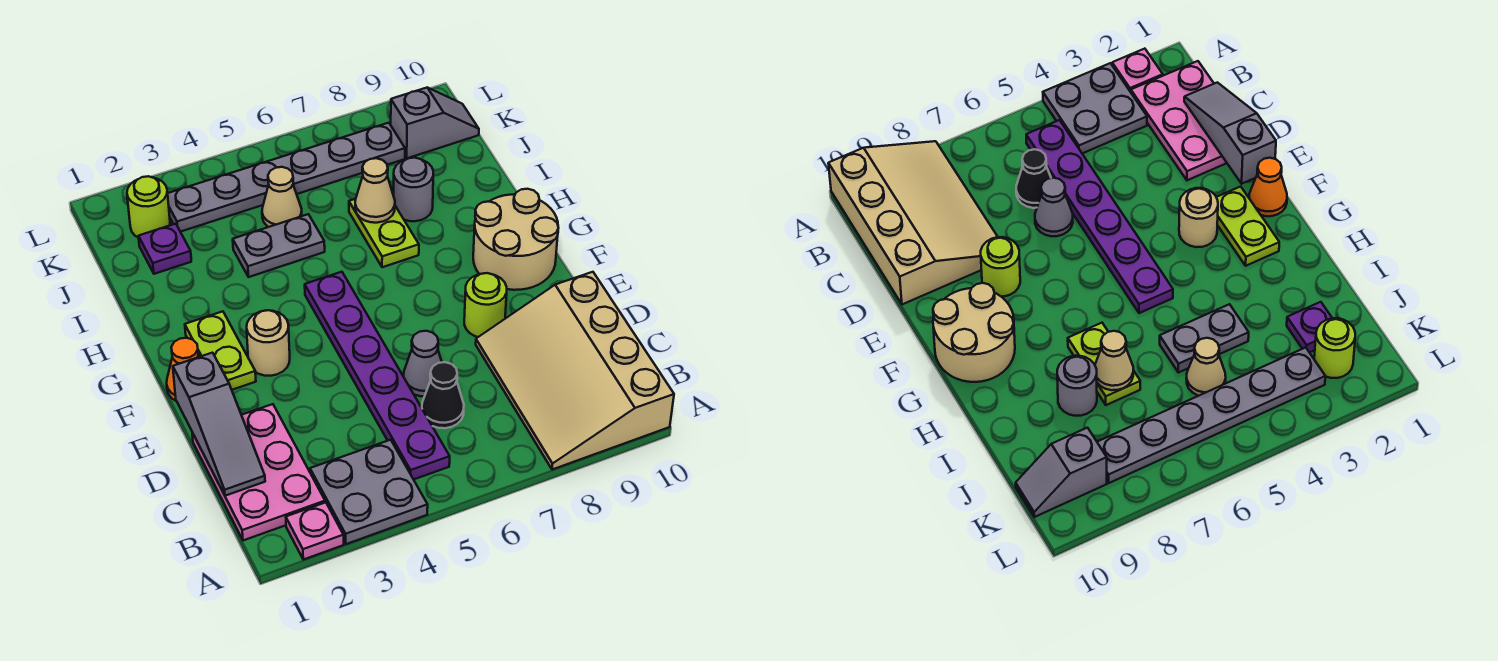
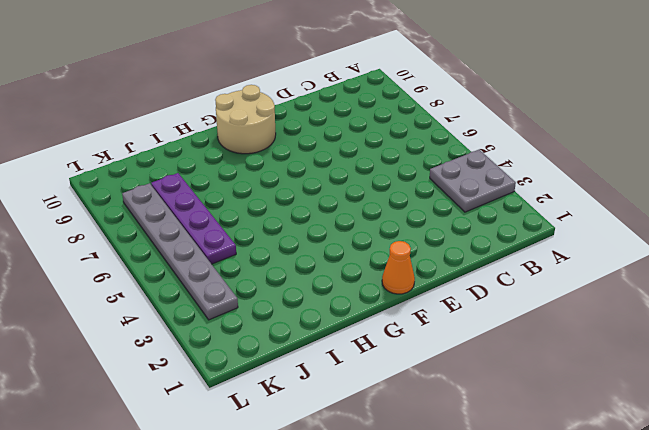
purple 1x4 plate [151,173,236,264] -> tan 1x1 cone [262,167,302,227]
none -> pink 1x1 plate [286,502,344,560]
none -> tan 3x4 slope [476,272,674,470]
none -> pink 2x3 plate [192,404,325,540]

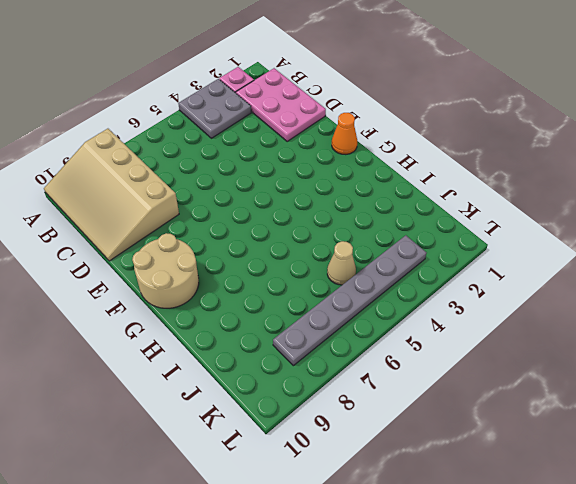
tan 3x4 slope [44,129,179,261] -> tan 3x4 slope turned to [476,272,674,470]
none -> purple 1x6 plate [305,272,450,480]
none -> black 1x1 cone [422,362,464,428]
none -> grey 1x1 cone [404,331,442,396]

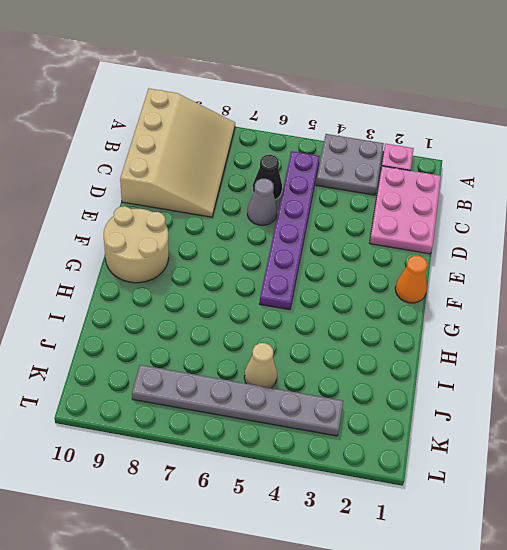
none -> lime 1x1 round brick [464,273,507,337]
none -> lime 1x2 plate [185,311,256,390]
none -> tan 1x1 round brick [247,310,290,376]

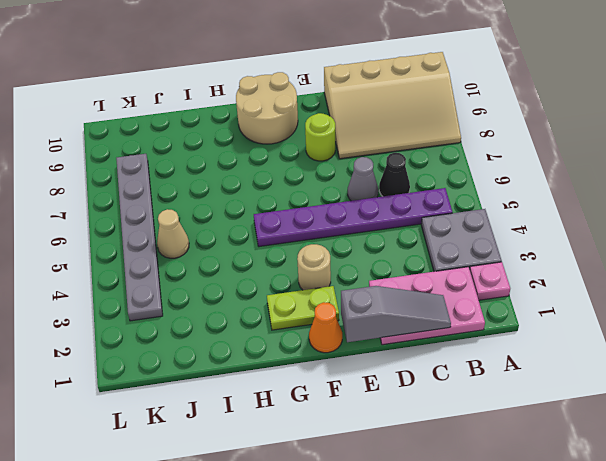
none -> lime 1x2 plate [349,199,419,267]
none -> grey 1x2 plate [233,214,325,277]
none -> grey 1x1 round brick [394,158,433,221]

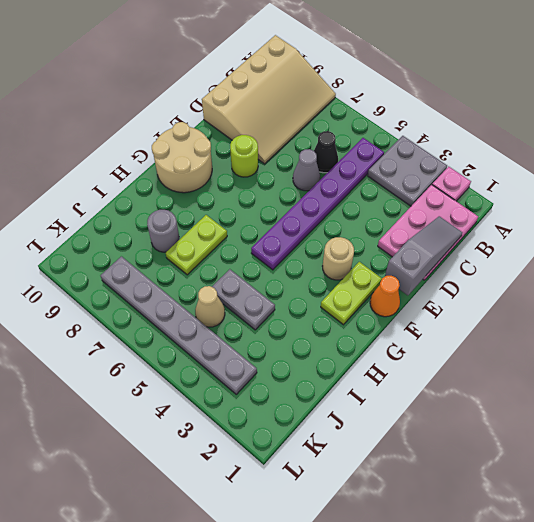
none -> purple 1x1 plate [138,224,191,274]
none -> lime 1x1 round brick [127,176,170,238]
none -> grey 1x2 slope [391,88,479,158]

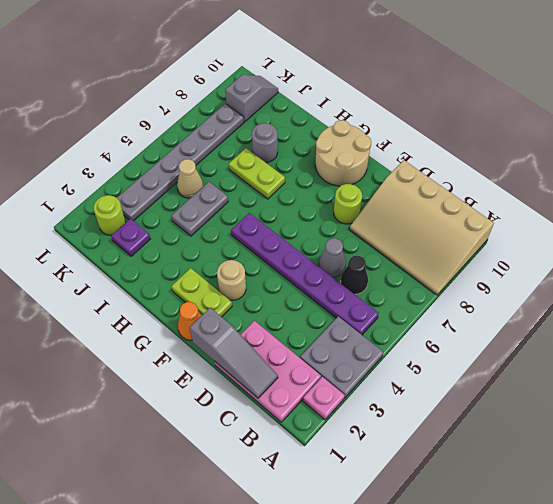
none -> tan 1x1 cone [355,158,395,223]

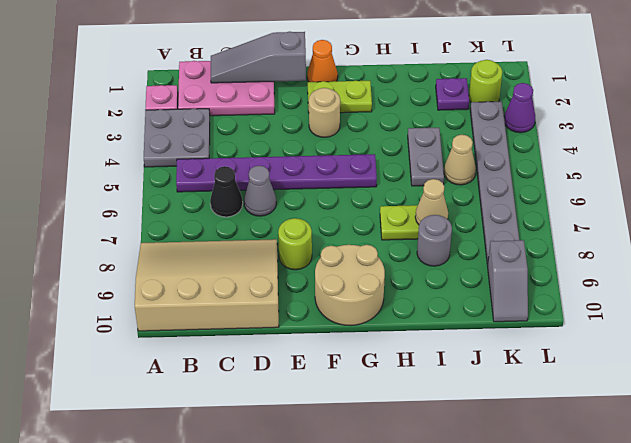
purple 1x1 cone [504,83,535,133] -> none

